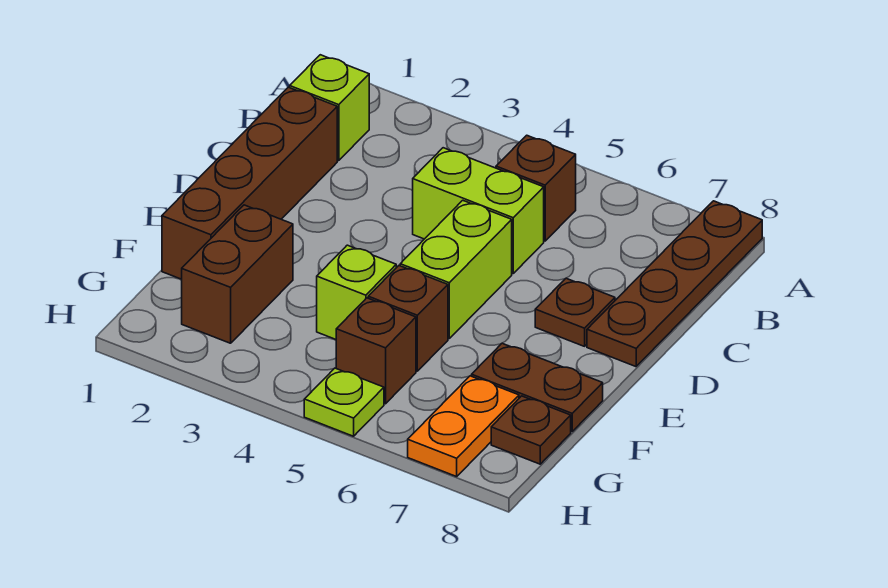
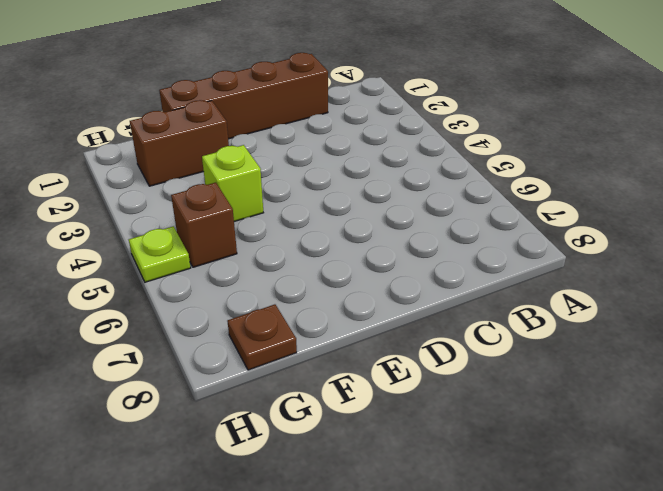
none -> brown 1x4 plate [587,201,762,367]
none -> lime 1x1 brick [290,55,369,161]
none -> brown 1x1 brick [496,135,576,241]

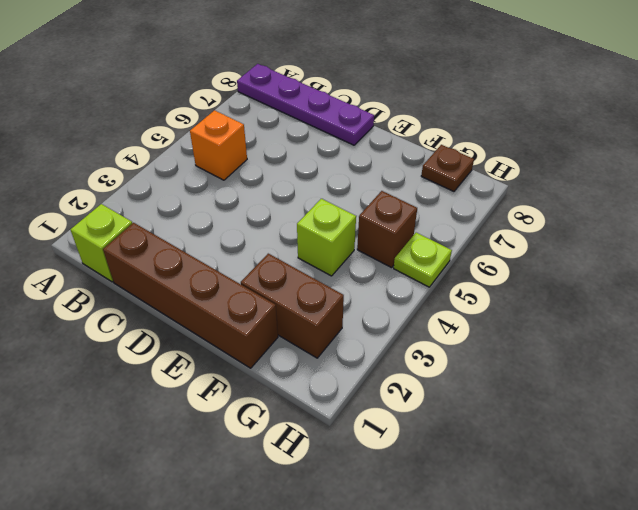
purple 1x4 plate [237,64,374,145] -> brown 1x4 plate [587,201,762,367]
orange 1x1 brick [190,110,247,180] -> brown 1x1 brick [496,135,576,241]
none -> lime 1x2 brick [413,148,544,274]
none -> lime 1x2 brick [400,200,512,339]
none -> brown 1x1 plate [535,278,615,346]

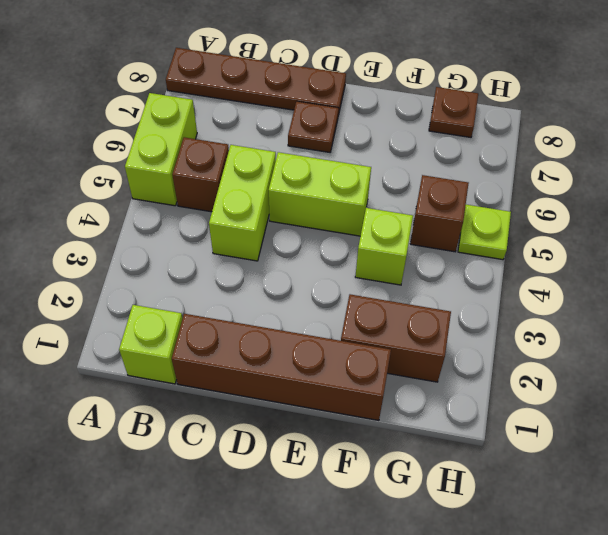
lime 1x2 brick [125,93,197,206] -> none
none -> brown 1x1 brick [368,266,448,371]
none -> brown 1x2 plate [472,343,603,432]
none -> orange 1x2 plate [408,376,519,477]

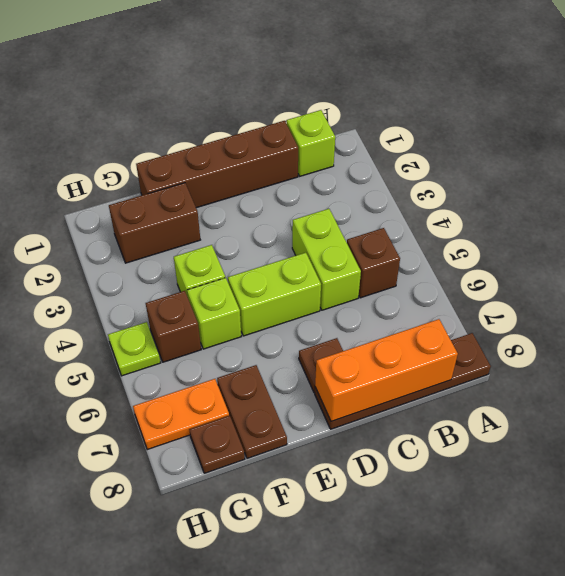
orange 1x3 brick [315,319,458,421] -> none
lime 1x1 brick [187,278,241,349] -> brown 1x1 brick [368,266,448,371]

